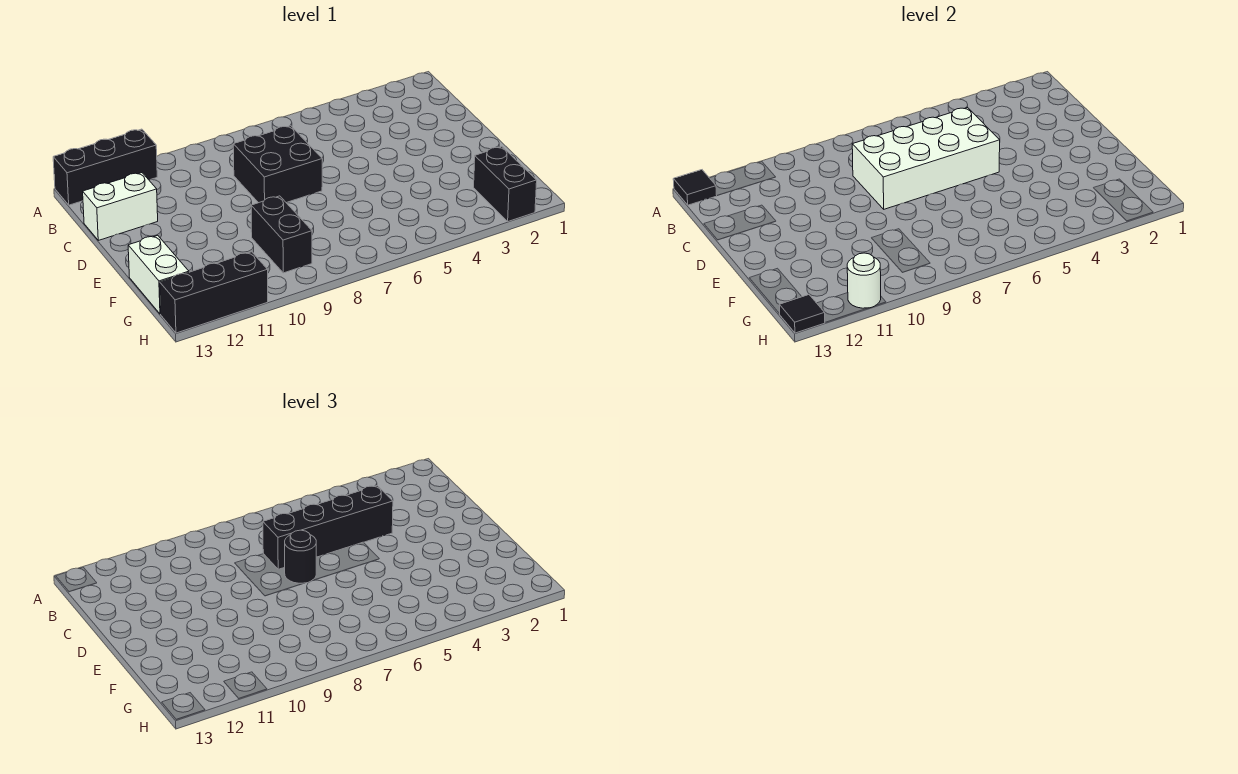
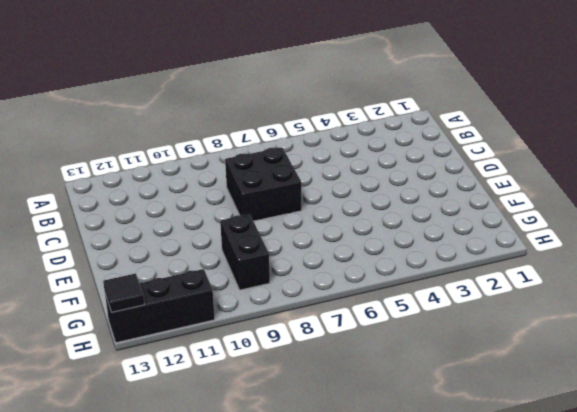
none -> black 1x3 brick [53,129,157,205]
none -> white 1x2 brick [83,173,158,240]
none -> white 1x2 brick [128,235,189,314]

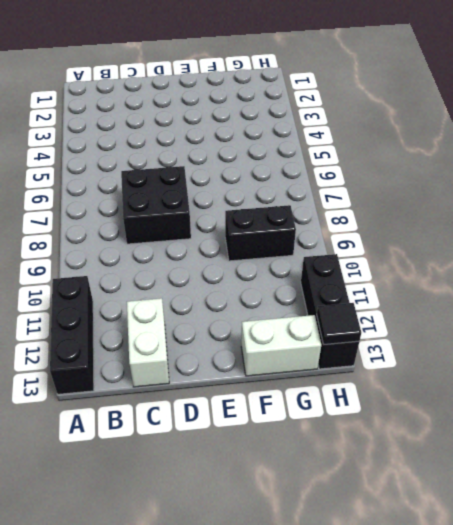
none -> black 1x2 brick [474,147,537,221]
none -> black 1x1 tile [673,170,717,205]
none -> white 2x4 brick [852,108,1000,209]

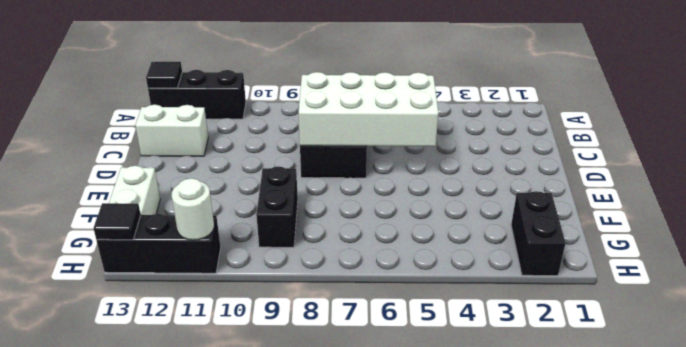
none -> black 1x4 brick [263,486,393,569]
none -> black 1x1 round brick [285,530,316,583]

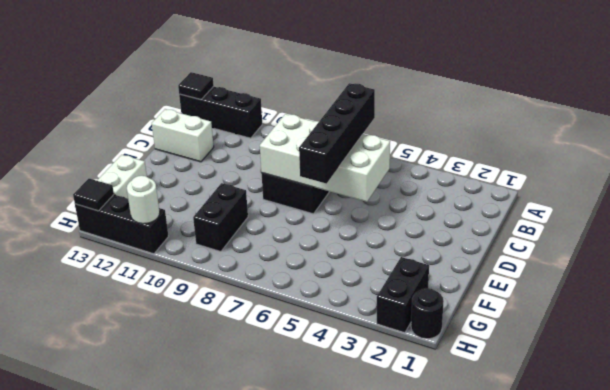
black 1x4 brick [299,83,375,184] -> black 1x4 brick turned to [263,486,393,569]
black 1x1 round brick [411,288,444,339] -> black 1x1 round brick moved to [285,530,316,583]

